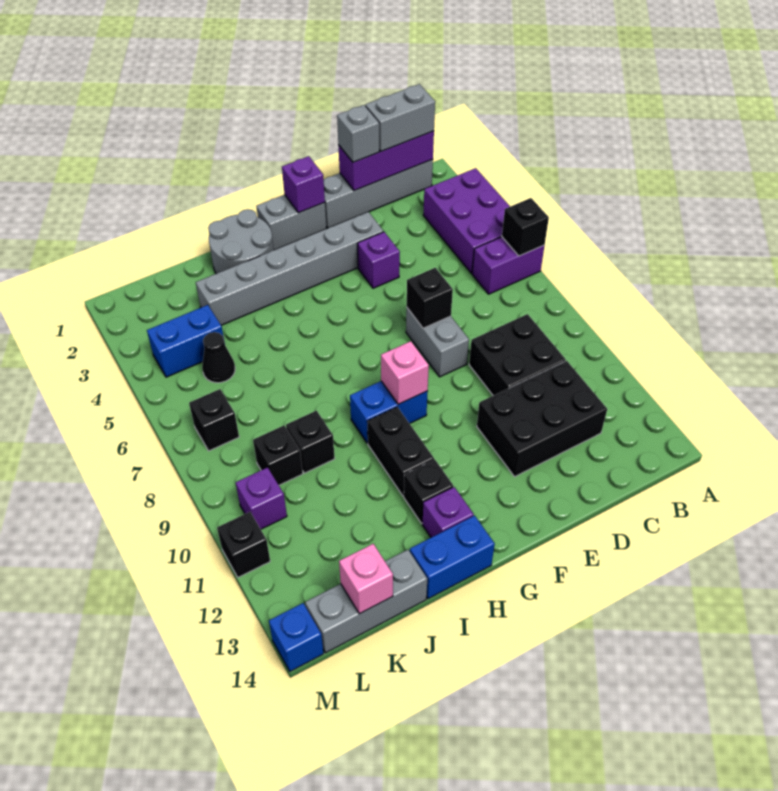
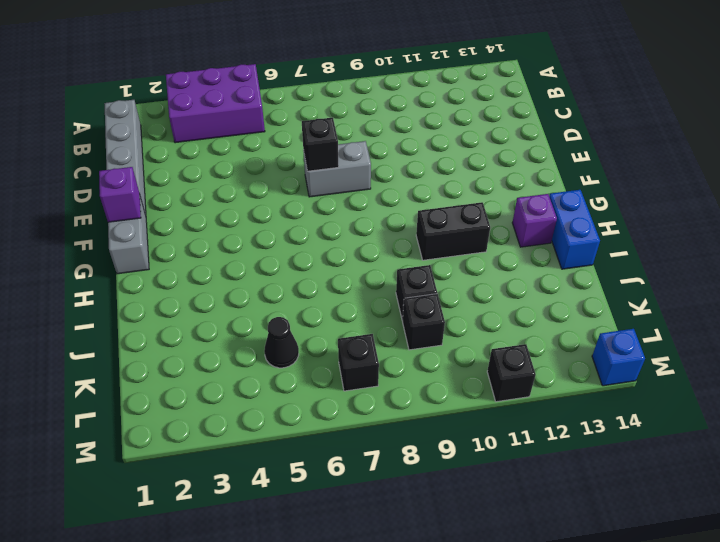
none -> purple 1x2 brick [472,237,545,294]
none -> black 2x2 brick [469,314,566,396]
none -> black 2x3 brick [477,361,607,477]
none -> grey 1x6 brick [196,212,384,325]

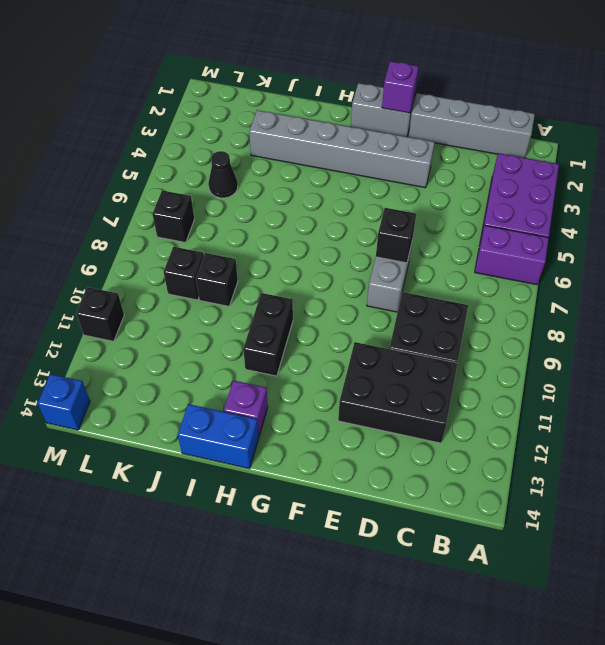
none -> purple 1x1 brick [357,232,400,288]
none -> blue 1x2 brick [350,381,428,443]
none -> grey 2x2 round brick [208,209,274,274]
none -> black 1x1 brick [404,459,453,523]

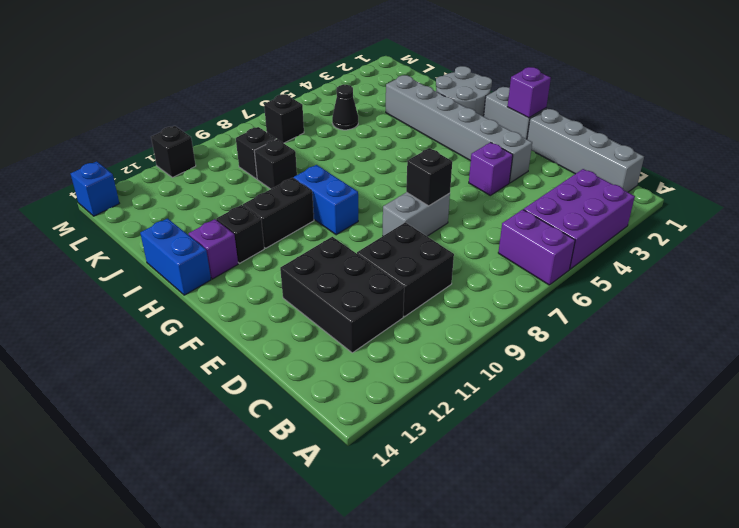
none -> grey 1x3 brick [305,550,427,653]
none -> blue 1x2 brick [147,305,225,377]
none -> purple 1x1 brick [236,467,287,529]
none -> black 1x1 brick [502,198,549,256]

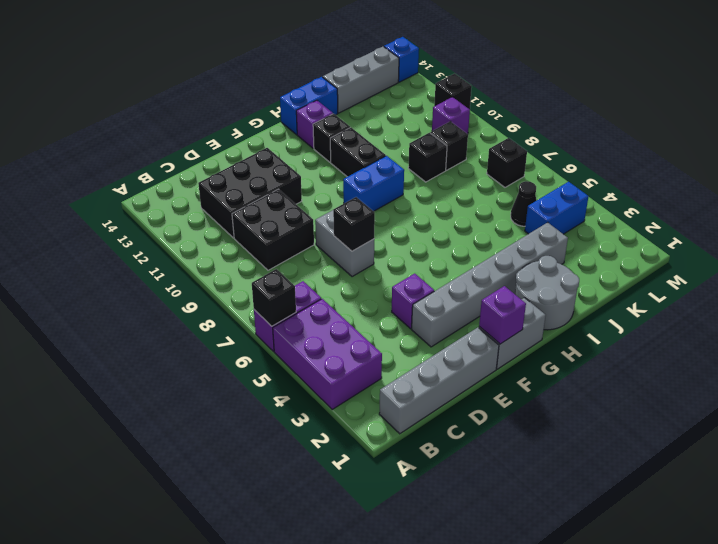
none -> purple 1x3 brick [338,131,434,191]
none -> pink 1x1 brick [381,341,429,404]
none -> pink 1x1 brick [339,544,393,614]
none -> grey 1x2 brick [365,84,435,151]

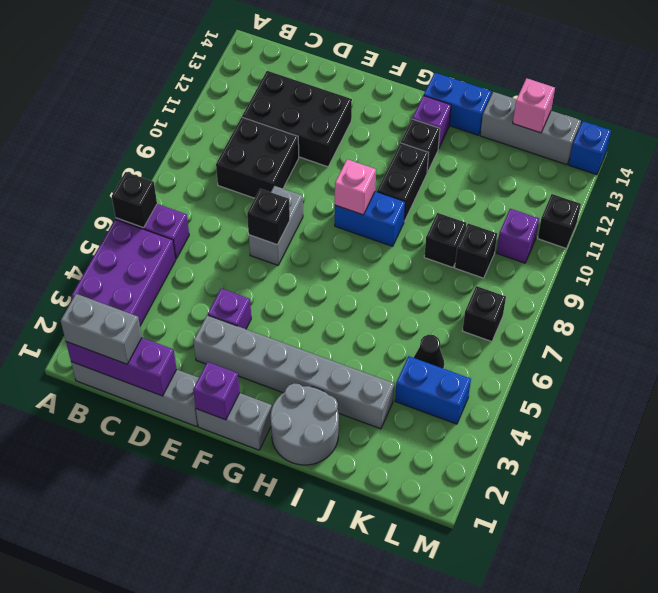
none -> grey 1x1 brick [337,105,379,162]

